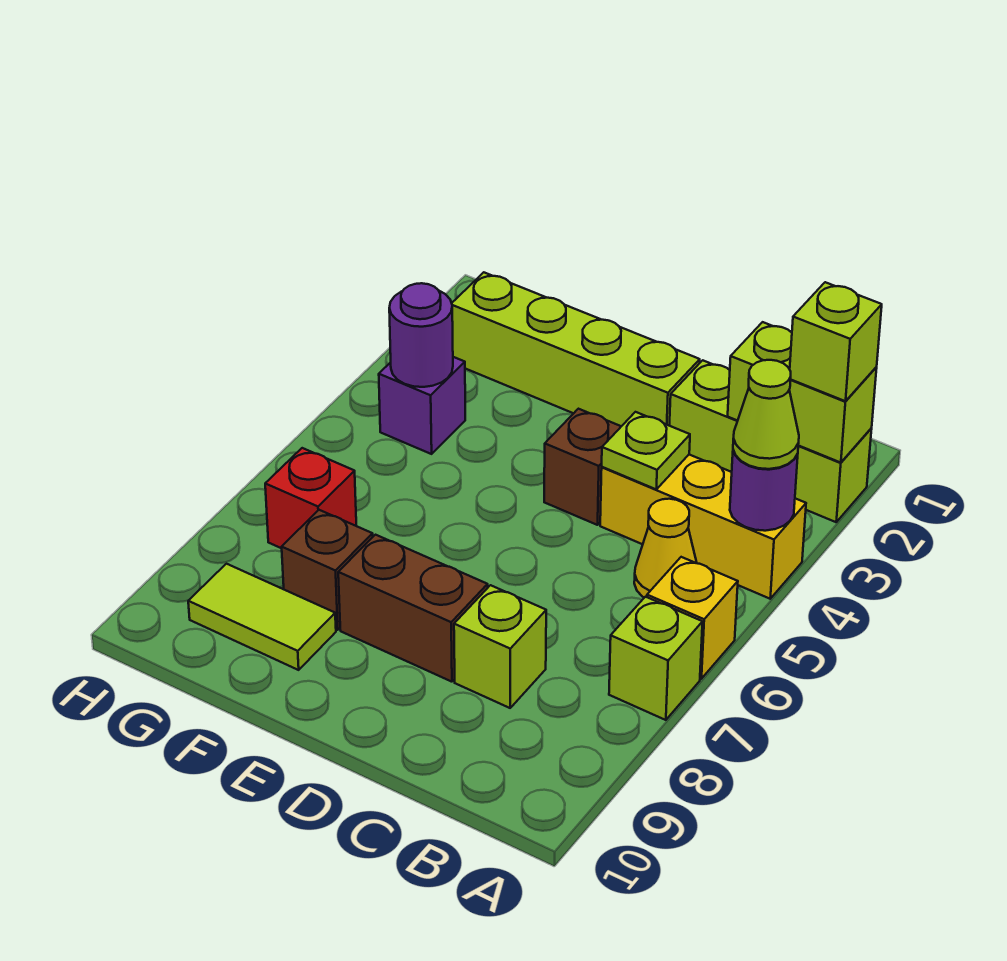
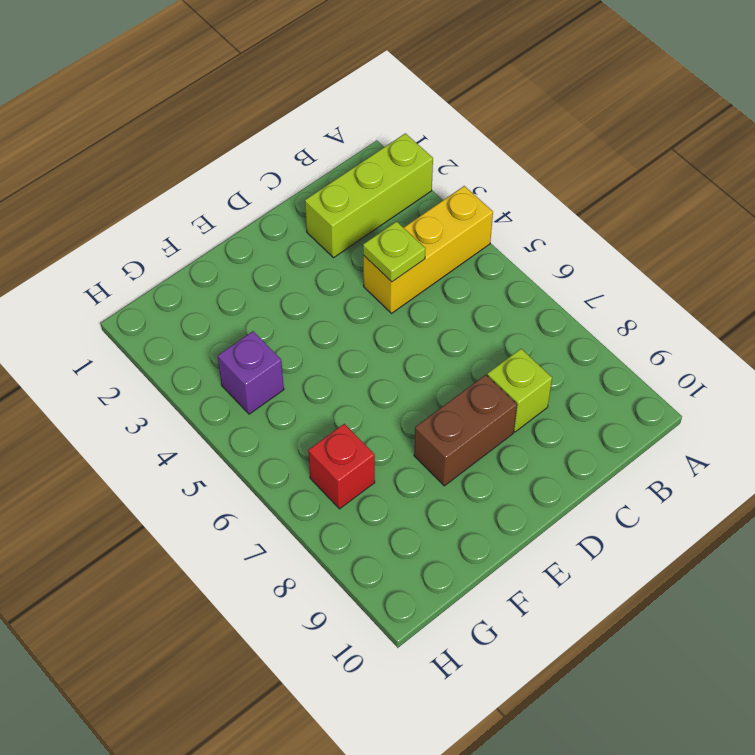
none -> yellow 1x1 brick [647,557,738,679]
none -> lime 1x1 brick [609,597,703,720]
none -> yellow 1x1 cone [634,499,697,598]

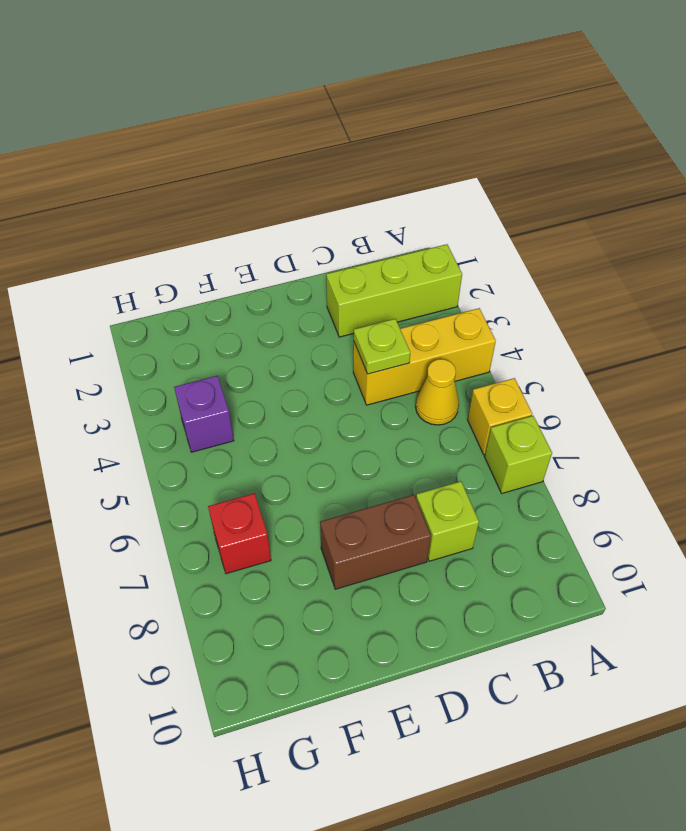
none -> lime 1x4 brick [452,272,700,426]
none -> brown 1x1 brick [544,409,621,525]
none -> brown 1x1 brick [282,510,373,630]

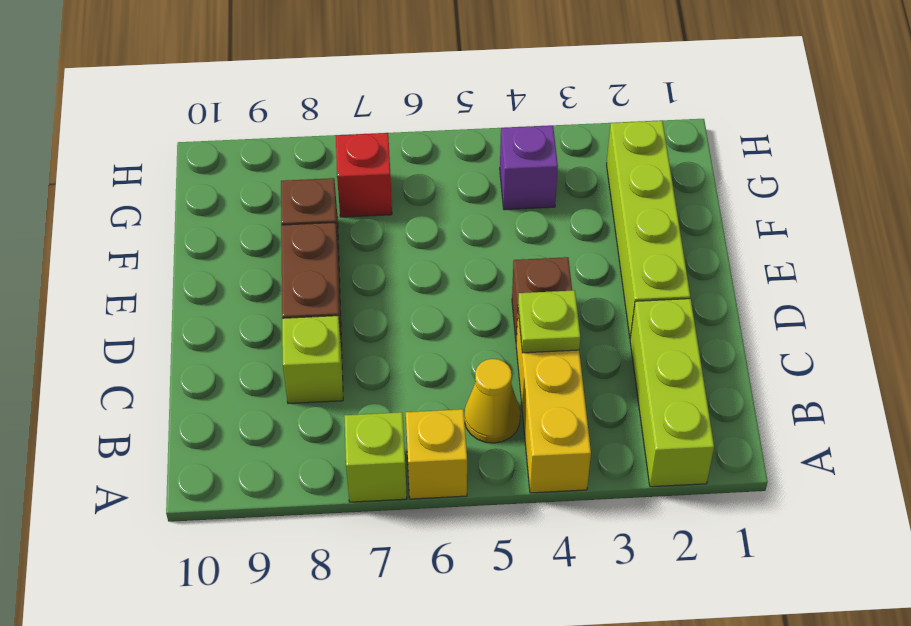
none -> lime 1x2 tile [188,564,336,670]
none -> lime 1x2 brick [728,322,877,463]
none -> purple 1x1 round brick [730,450,798,531]

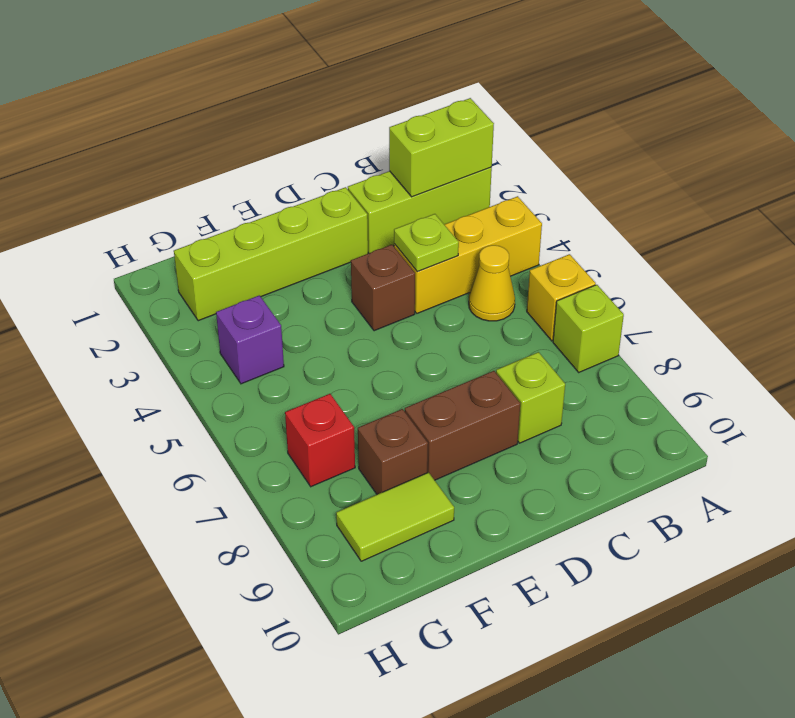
none -> purple 1x1 round brick [730,450,798,531]
none -> purple 1x1 round brick [389,283,453,387]
none -> lime 1x1 brick [790,282,882,401]

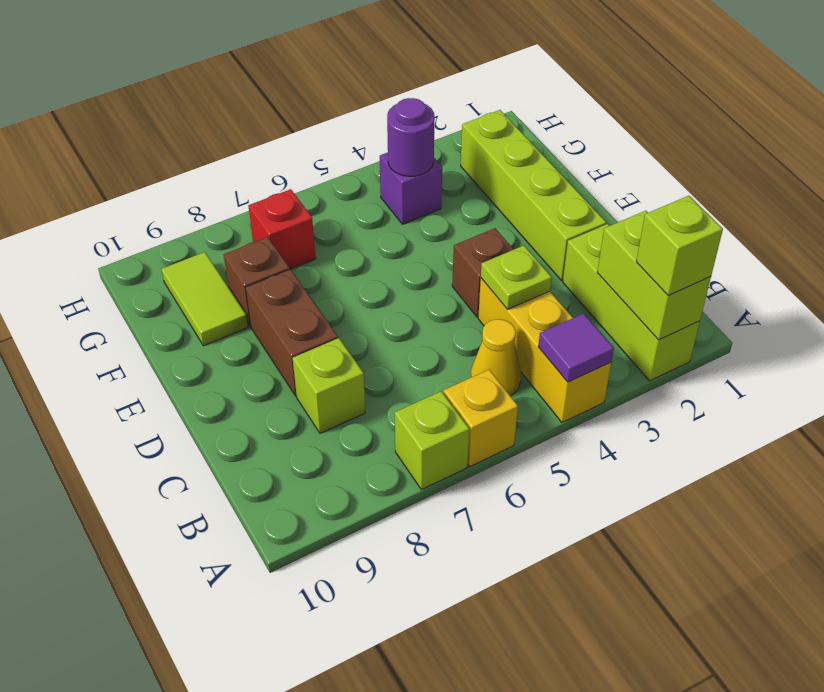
purple 1x1 tile [538,314,614,382] -> purple 1x1 round brick [730,450,798,531]
none -> lime 1x1 cone [733,360,799,469]

